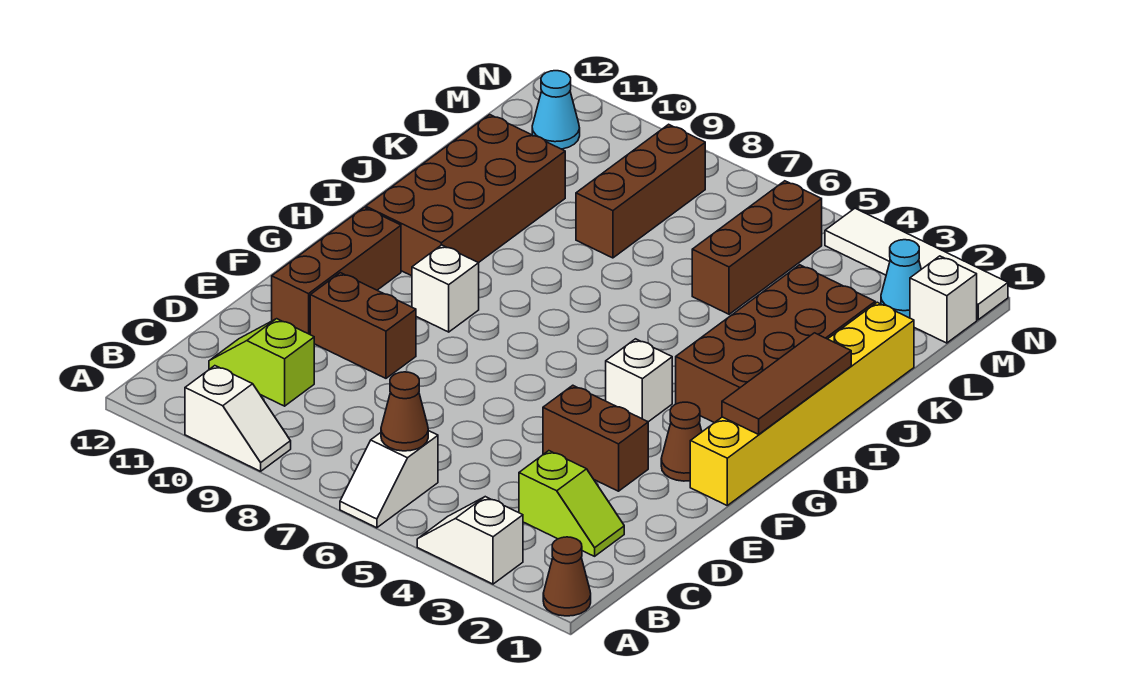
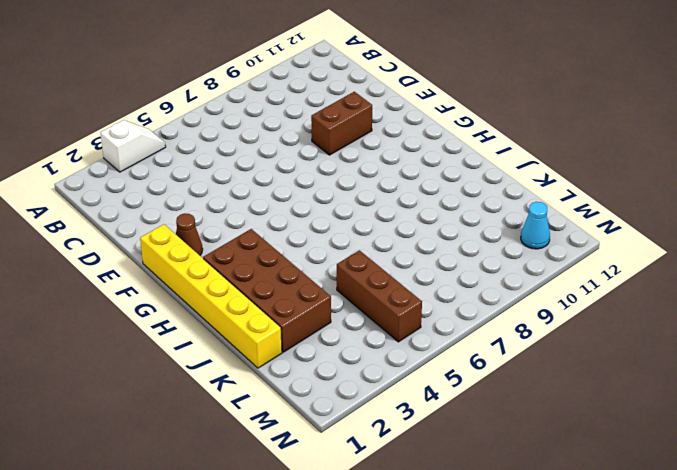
none -> brown 1x1 cone [543,537,591,616]
none -> white 1x2 slope [340,431,438,528]
none -> white 1x2 slope [185,366,291,471]

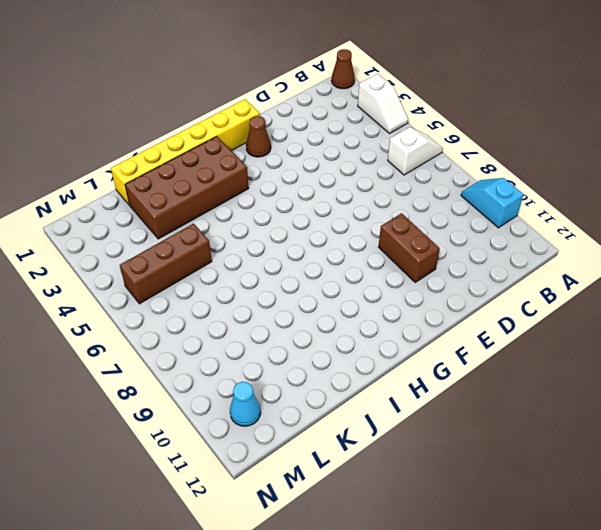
cyan 1x2 slope [461,178,523,228] -> white 1x2 slope [185,366,291,471]
none -> lime 1x2 slope [519,451,624,556]
none -> lime 1x2 slope [209,319,314,406]
none -> brown 1x2 brick [543,385,648,491]

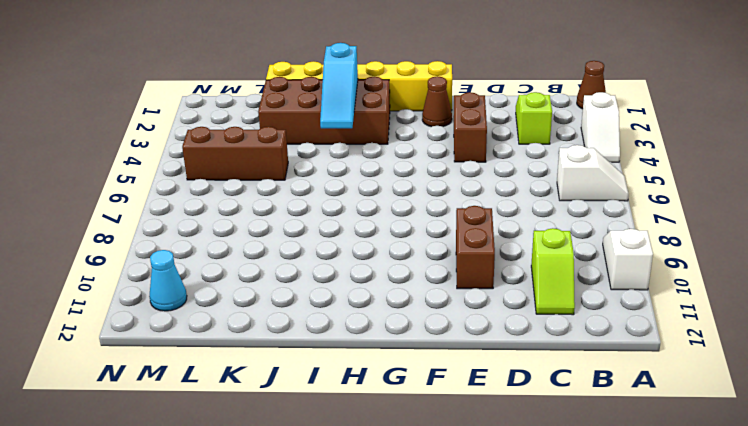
cyan 1x3 slope [320,43,358,128] -> none
none -> brown 1x3 brick [272,207,401,334]
none -> white 1x1 brick [606,339,672,422]
none -> white 1x1 brick [412,245,479,332]

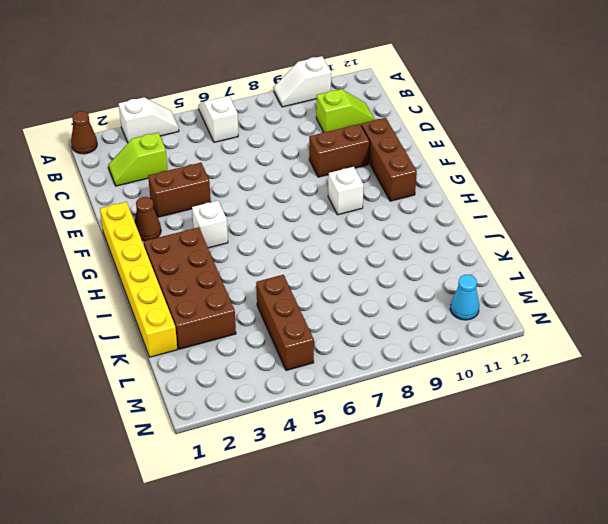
none -> brown 2x4 brick [366,115,565,276]
none -> brown 1x3 brick [576,124,705,258]
none -> white 1x1 brick [910,256,977,343]

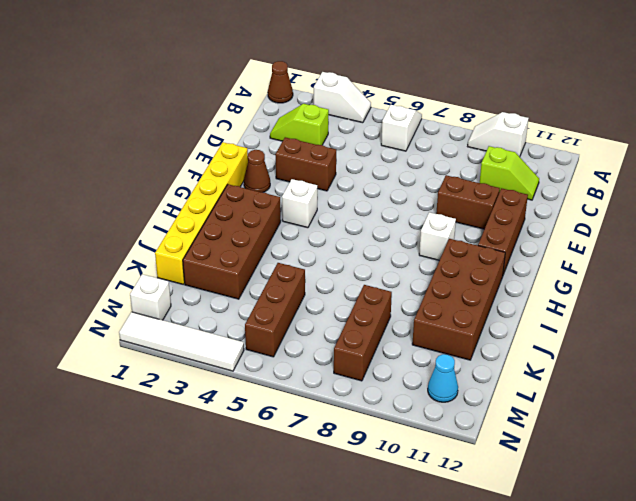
none -> cyan 1x1 cone [881,240,921,318]
none -> brown 1x1 cone [381,372,428,451]
none -> brown 1x3 tile [722,333,851,434]

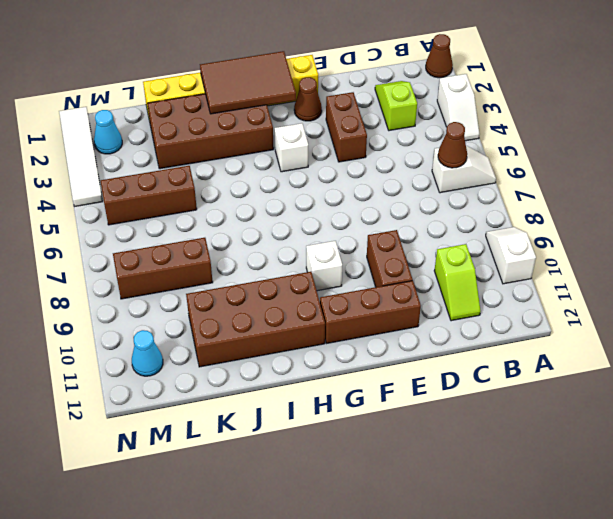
brown 2x3 tile [200,51,296,114] -> brown 1x3 tile [722,333,851,434]
none -> white 1x1 brick [910,256,977,343]

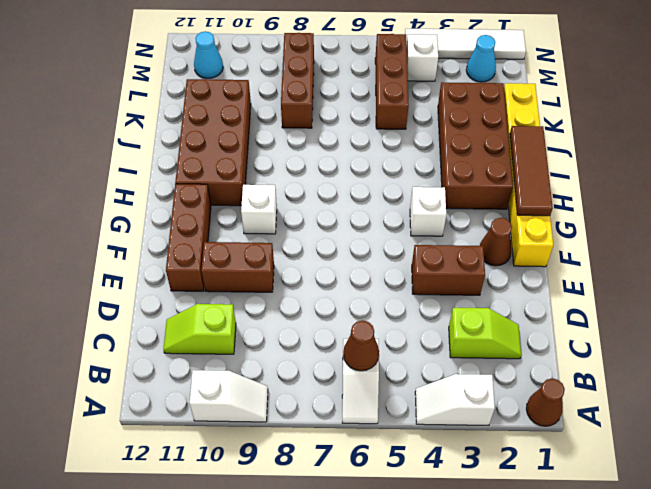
white 1x1 brick [407,34,438,81] -> white 1x1 brick moved to [910,256,977,343]

